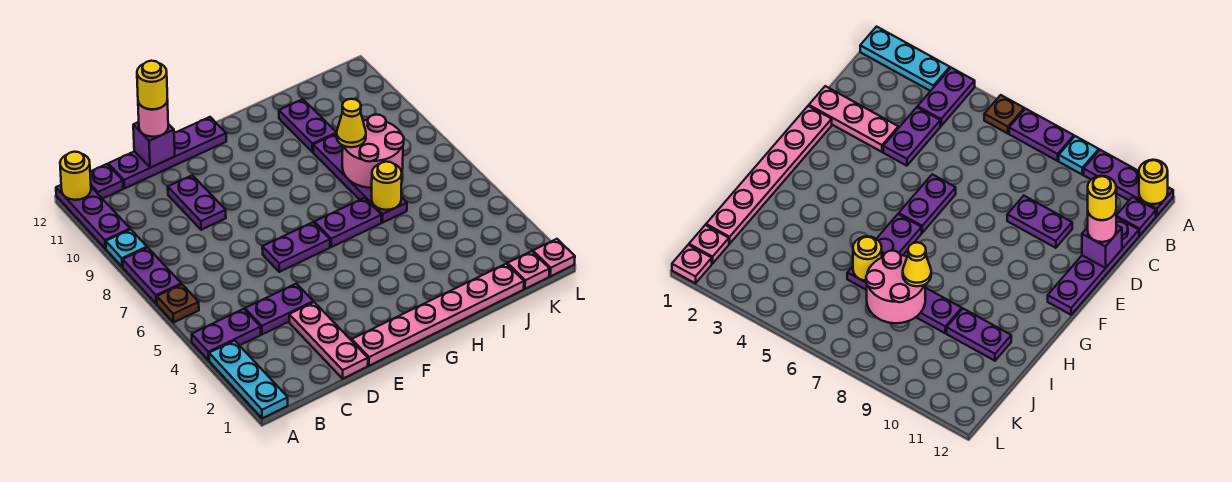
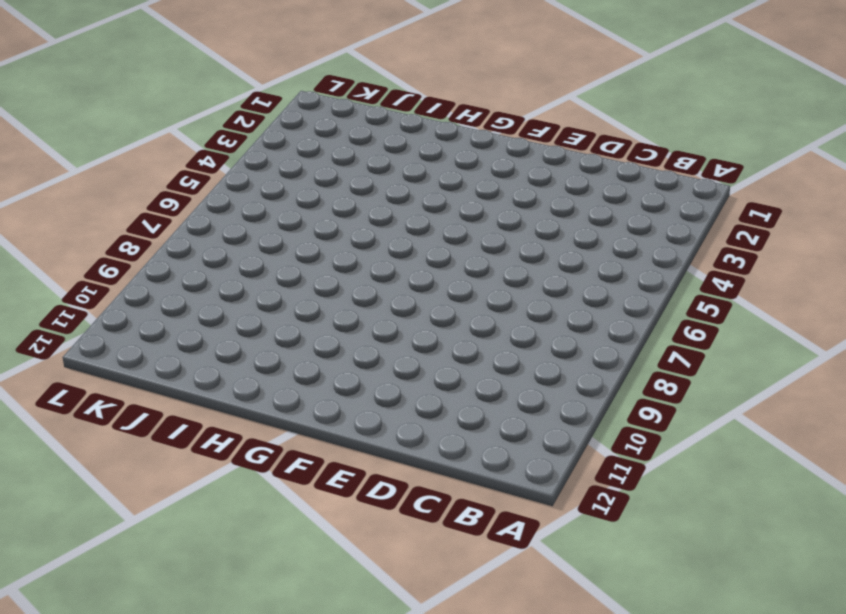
none -> cyan 1x3 plate [209,341,288,418]
none -> purple 1x2 plate [192,309,261,360]
none -> brown 1x1 plate [157,284,199,322]

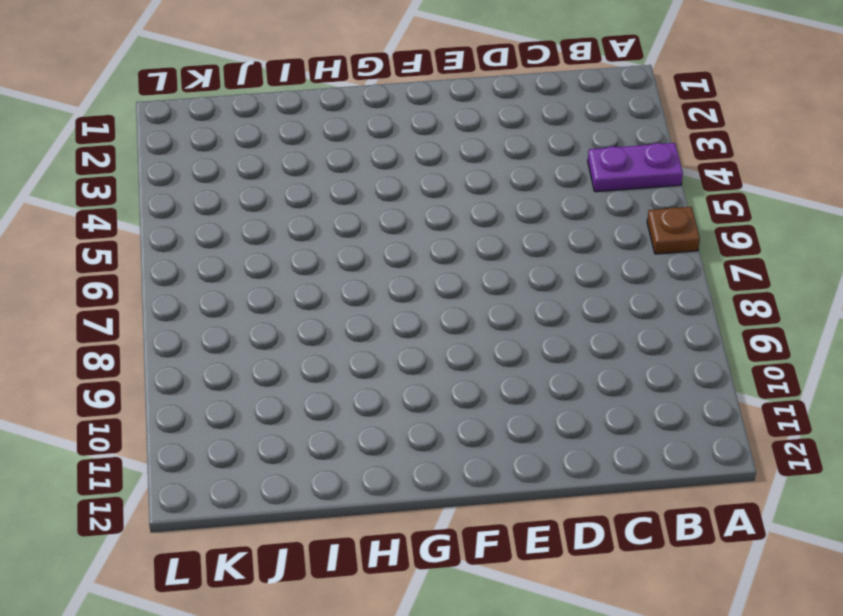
none -> cyan 1x3 plate [209,341,288,418]
none -> purple 1x2 plate [123,248,181,304]
none -> cyan 1x1 plate [106,229,147,267]

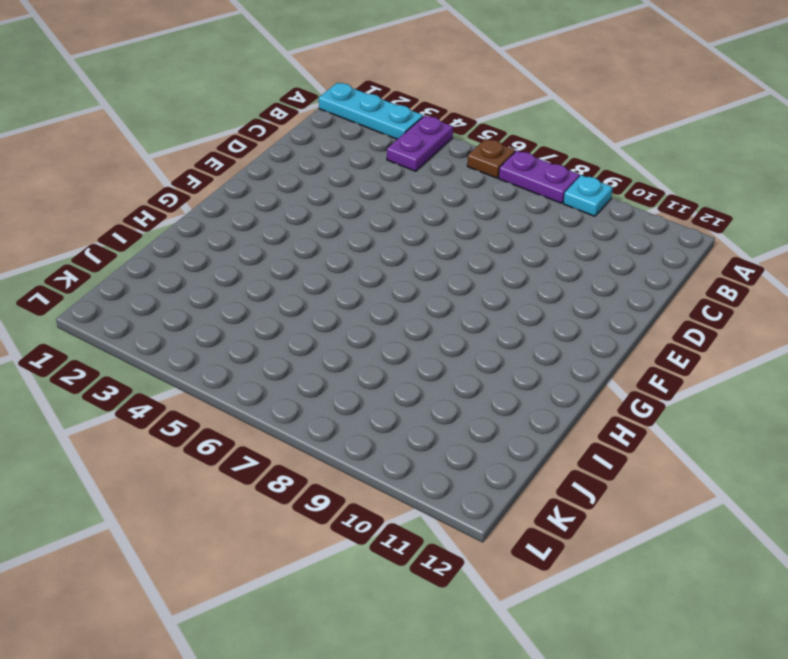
none -> purple 1x3 plate [56,185,130,249]
none -> purple 1x1 plate [90,164,123,199]
none -> purple 1x2 plate [245,284,313,334]

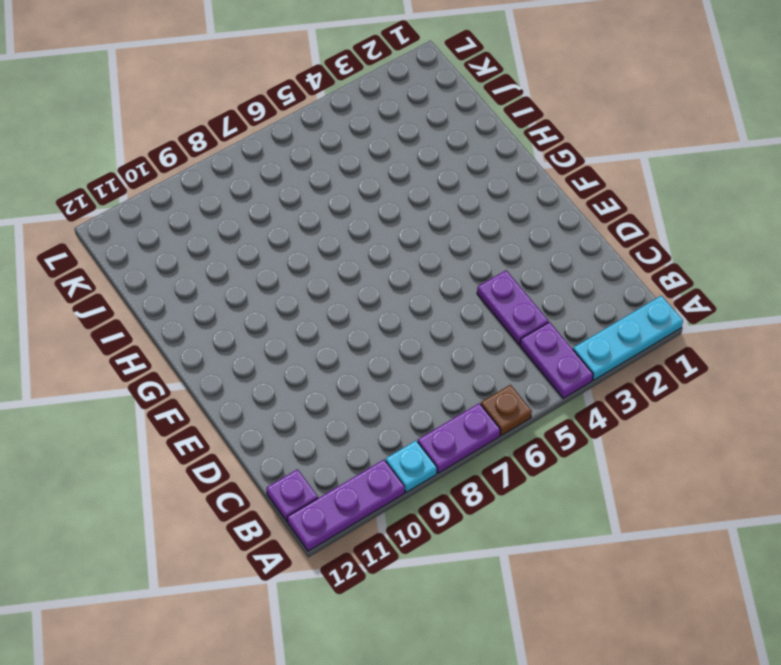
none -> purple 1x4 plate [108,117,226,189]
none -> pink 1x3 plate [289,302,368,379]
none -> purple 1x2 plate [168,175,226,230]

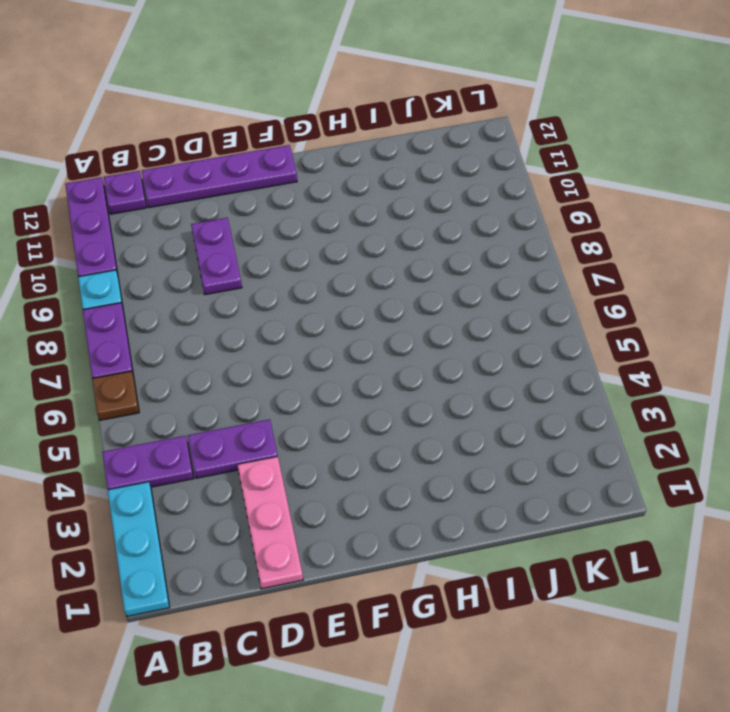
none -> pink 1x6 plate [352,264,524,366]
none -> purple 1x2 plate [262,222,330,272]
none -> purple 1x2 plate [314,198,381,247]

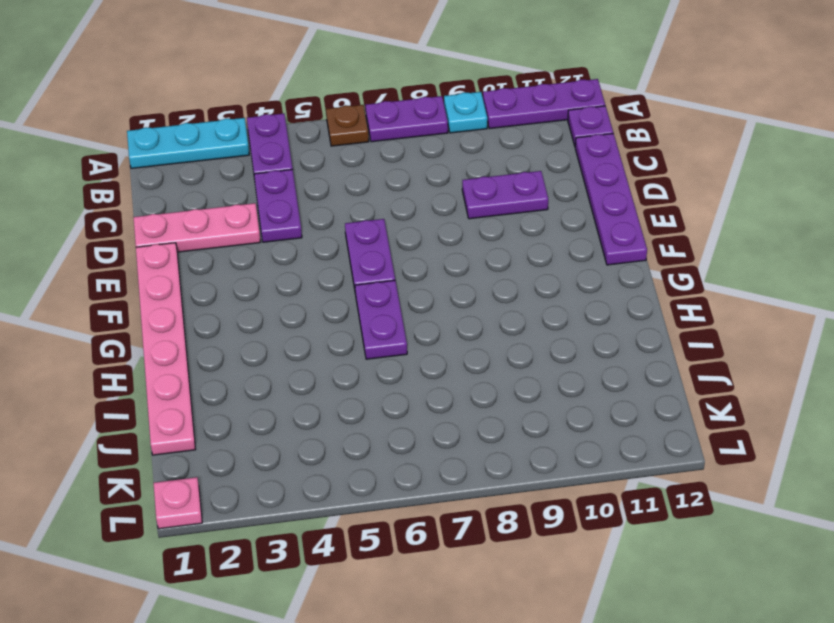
none -> purple 1x4 plate [313,134,407,222]
none -> purple 1x2 plate [279,99,337,152]
none -> pink 1x1 plate [507,251,550,289]

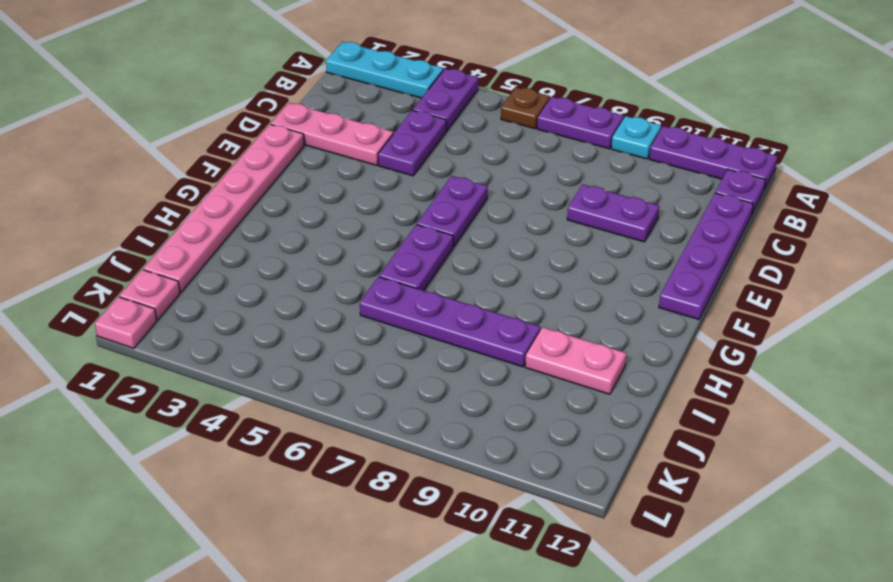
pink 1x2 plate [525,327,626,394] -> purple 1x2 plate [279,99,337,152]
none -> yellow 1x1 round brick [60,152,91,200]
none -> purple 1x1 brick [133,122,175,168]
none -> yellow 1x1 round brick [372,162,402,210]

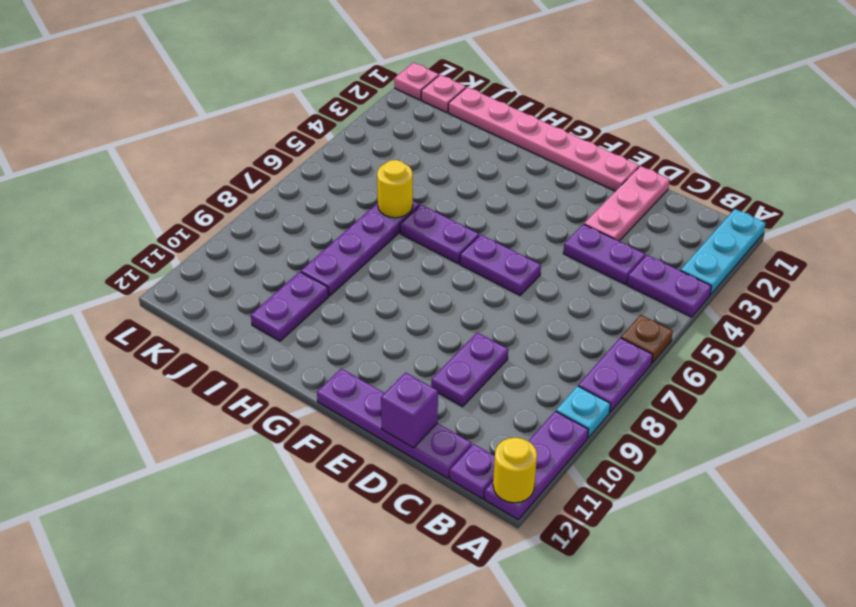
none -> pink 2x2 round brick [342,115,404,188]
none -> pink 1x1 round brick [138,100,168,137]
none -> yellow 1x1 cone [337,99,366,147]

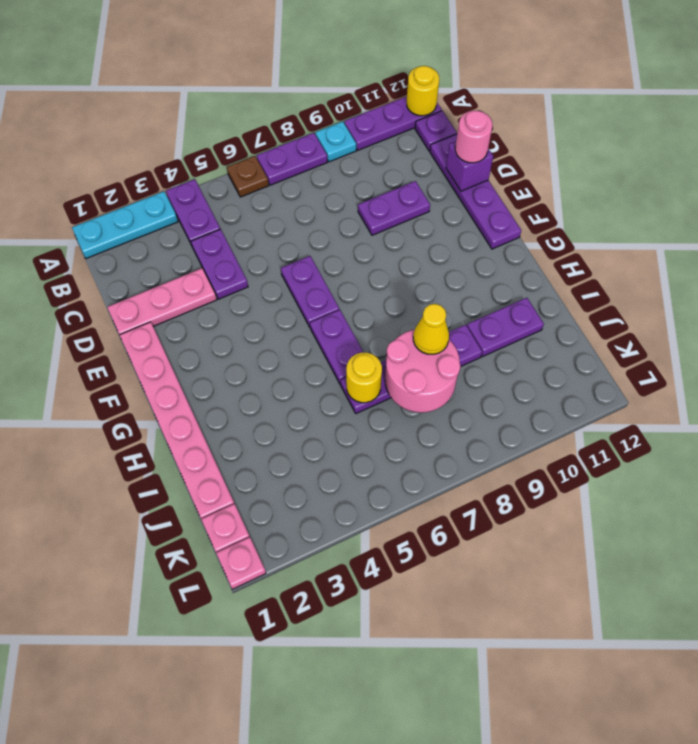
none -> yellow 1x1 round brick [137,61,168,109]

